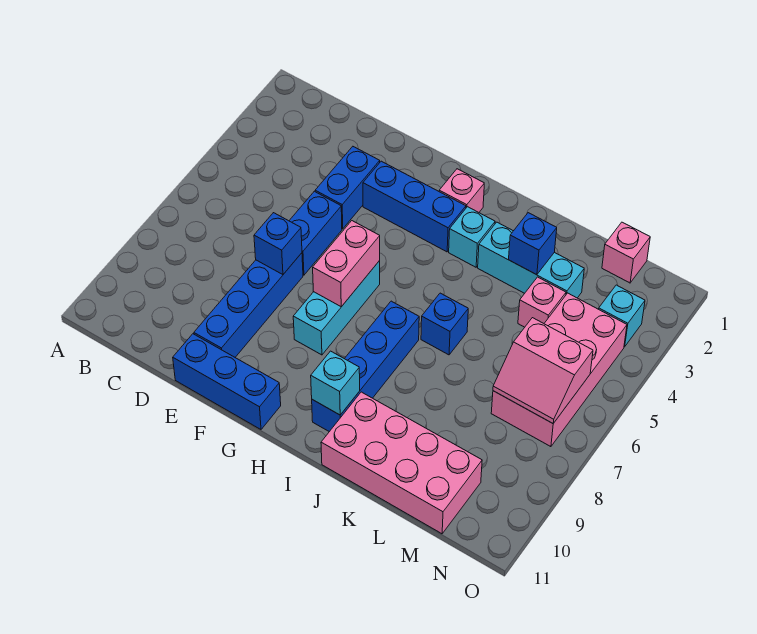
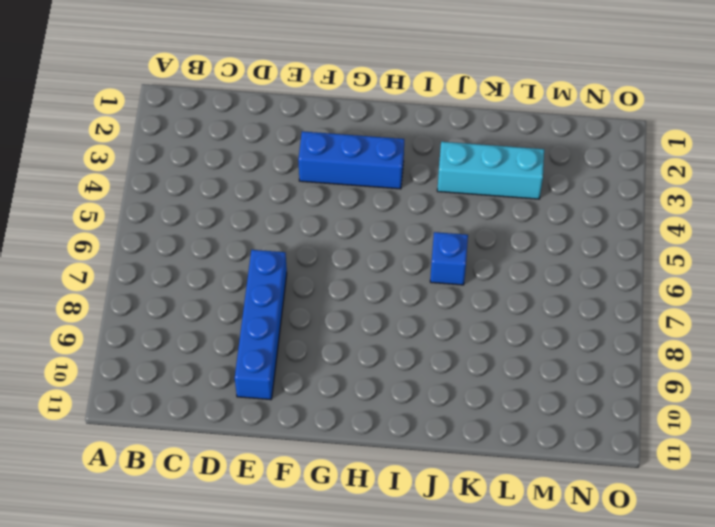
none -> blue 1x2 brick [315,147,380,229]
none -> blue 1x2 brick [289,191,342,275]
none -> blue 1x3 brick [173,334,281,429]

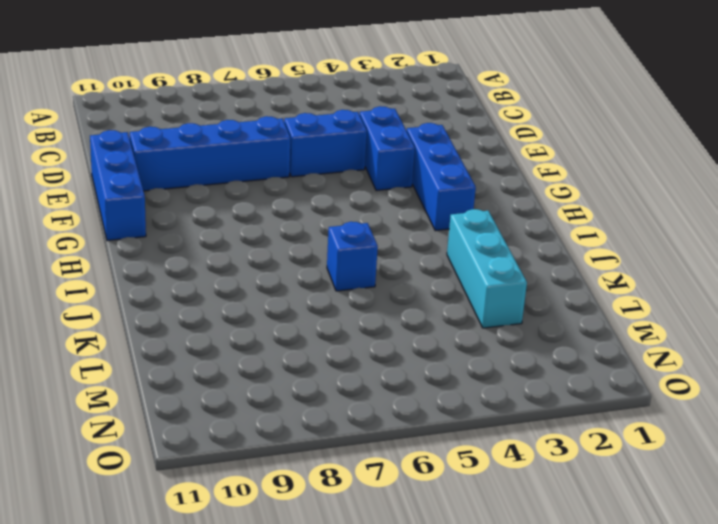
blue 1x2 brick [360,106,415,191] -> blue 1x2 brick turned to [315,147,380,229]
none -> cyan 1x3 brick [293,261,380,355]
none -> pink 1x1 brick [439,169,484,212]
none -> cyan 1x1 brick [449,207,495,267]

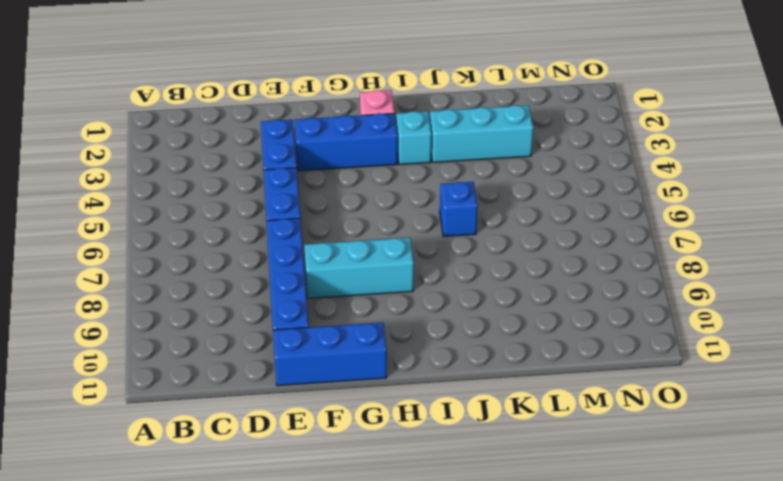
cyan 1x3 brick [304,238,414,298] -> cyan 1x3 brick turned to [293,261,380,355]
none -> blue 1x4 brick [312,301,419,432]
none -> pink 2x4 brick [321,392,482,534]
none -> pink 1x1 brick [518,277,566,327]

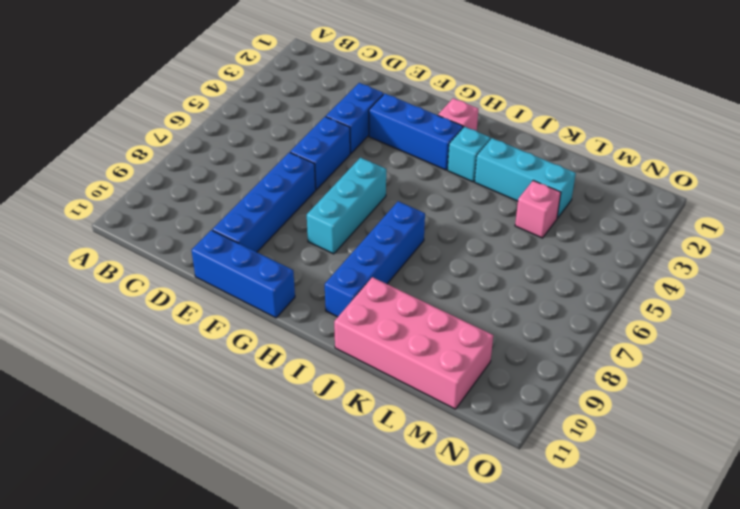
none -> blue 1x1 brick [421,293,468,355]
none -> pink 1x1 brick [602,222,650,283]
none -> pink 2x4 brick [491,293,627,447]

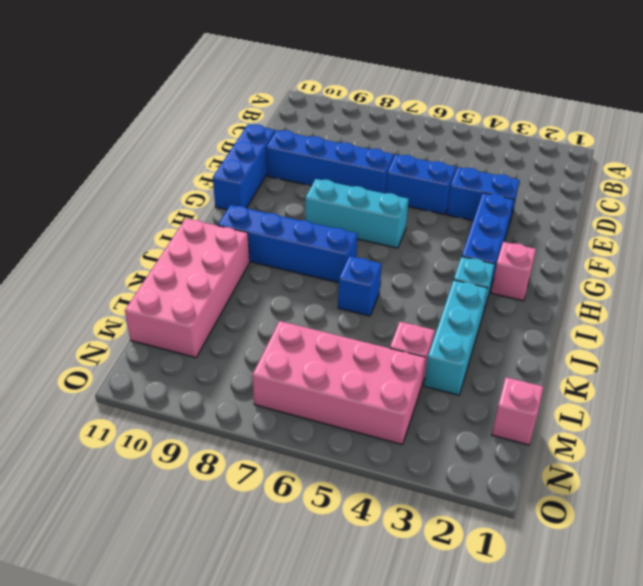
none -> cyan 1x1 brick [599,285,645,347]
none -> blue 1x1 brick [254,213,302,275]
none -> pink 1x2 brick [313,221,380,307]

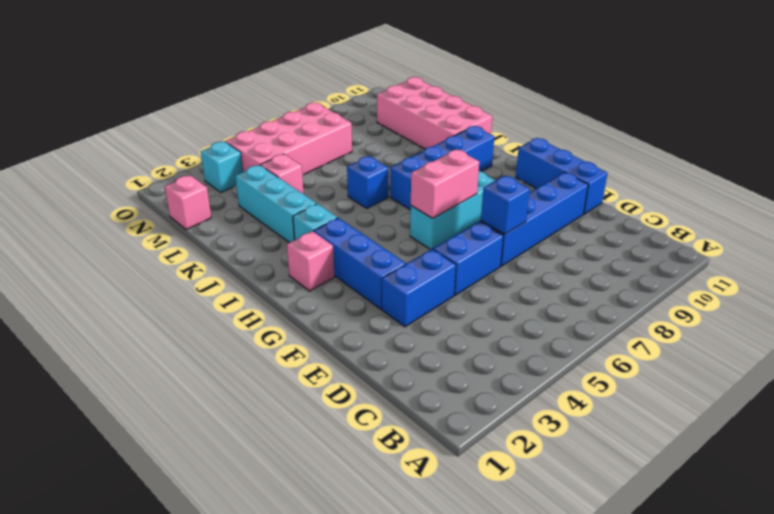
none -> cyan 1x1 brick [311,351,360,415]
none -> blue 1x1 brick [509,213,557,275]
none -> pink 2x2 slope [493,318,593,423]

